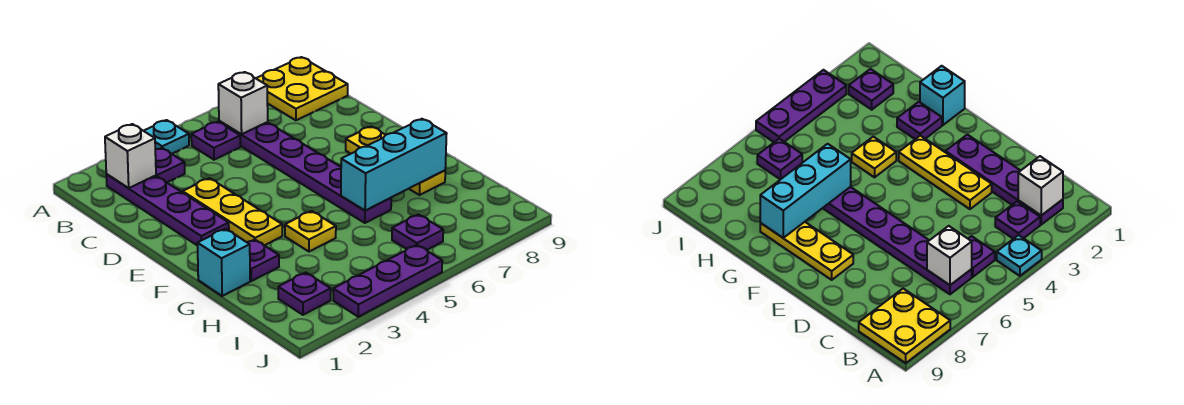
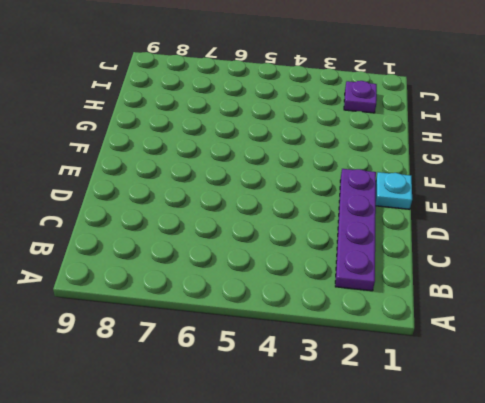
cyan 1x1 plate [376,172,412,209] -> cyan 1x1 plate moved to [144,120,189,154]
none -> yellow 2x2 plate [256,57,348,120]
none -> purple 1x1 plate [155,148,185,182]
none -> purple 1x1 plate [191,122,240,160]

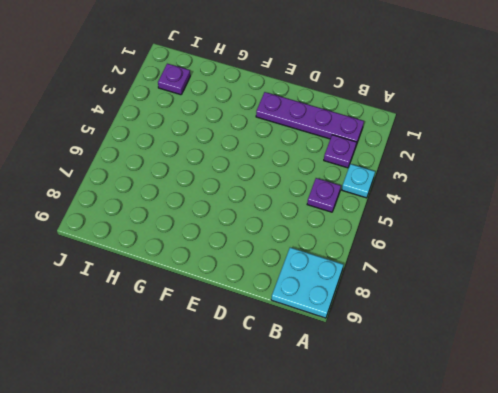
cyan 2x2 plate [271,248,343,318] -> yellow 2x2 plate [256,57,348,120]
none -> purple 1x6 plate [219,121,391,223]
none -> yellow 1x3 plate [183,178,282,245]
none -> yellow 1x3 plate [346,126,445,195]

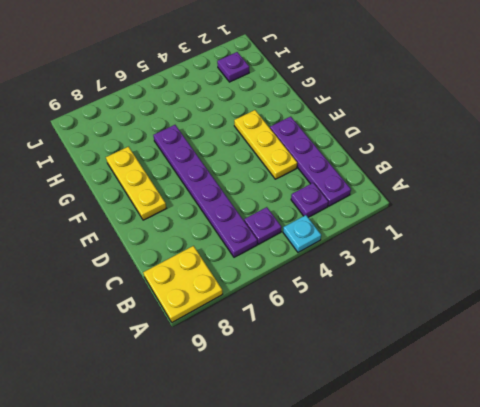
none -> cyan 1x1 brick [198,229,250,296]
none -> purple 1x1 plate [247,240,279,281]
none -> yellow 1x1 plate [285,211,336,252]

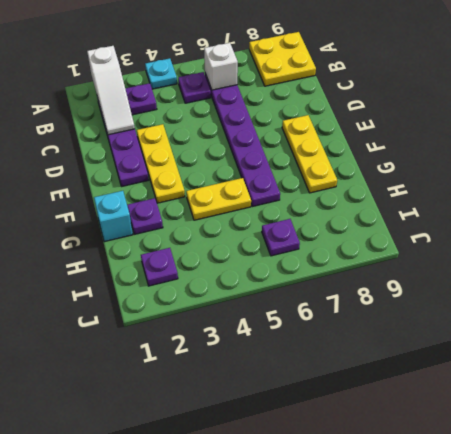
white 1x3 slope [87,46,135,135] -> white 1x1 brick [105,124,156,188]
yellow 1x2 plate [186,178,251,220] -> yellow 1x1 plate [285,211,336,252]
none -> purple 1x3 plate [333,245,442,317]
none -> cyan 1x3 brick [341,119,447,211]

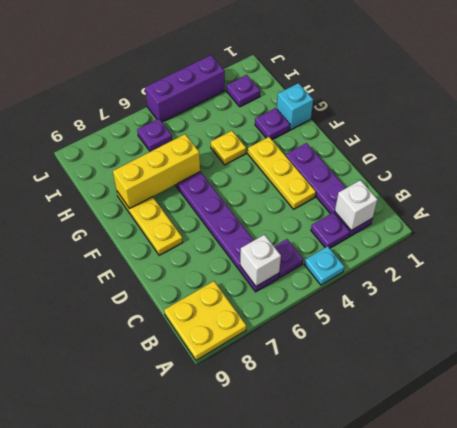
yellow 1x3 brick [113,134,200,209] -> cyan 1x3 brick [341,119,447,211]
purple 1x3 brick [145,55,225,122] -> purple 1x3 plate [333,245,442,317]

